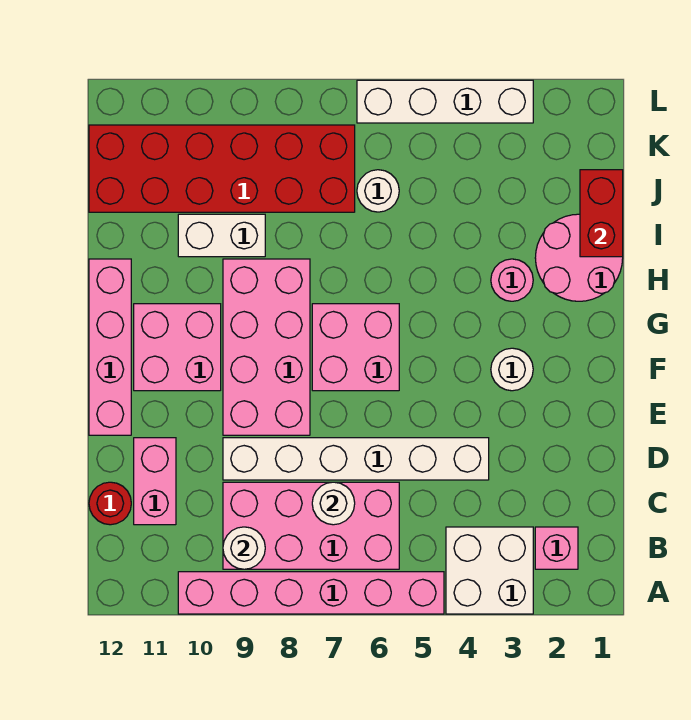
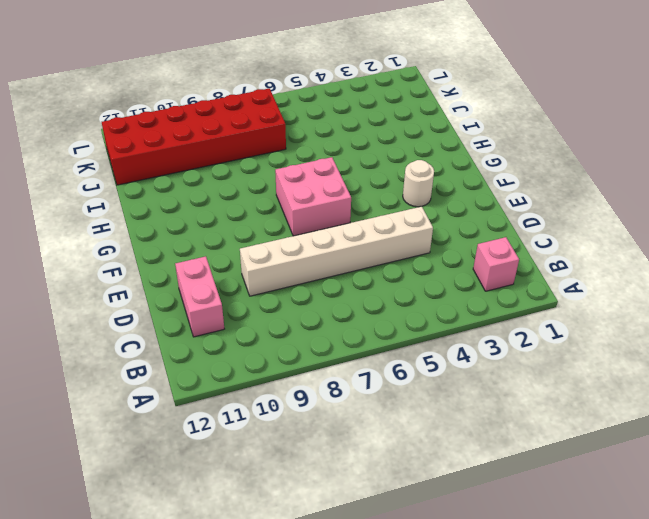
none -> white 2x2 brick [446,527,533,614]
none -> pink 1x6 brick [178,572,444,614]
none -> pink 2x4 brick [223,482,399,569]

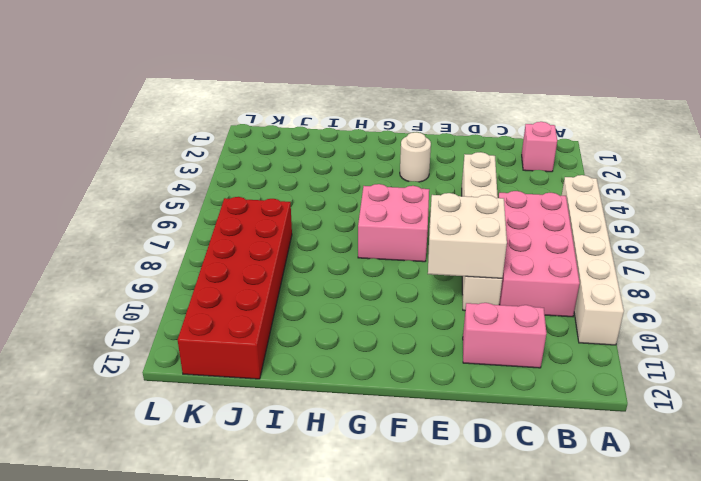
white 1x6 brick [562,175,624,345] -> pink 1x6 brick [178,572,444,614]
white 2x2 brick [428,193,507,278] -> white 2x2 brick moved to [446,527,533,614]
none -> red 1x1 round brick [89,482,131,525]
none -> pink 2x4 brick [223,259,310,435]
none -> pink 1x4 brick [89,259,131,435]

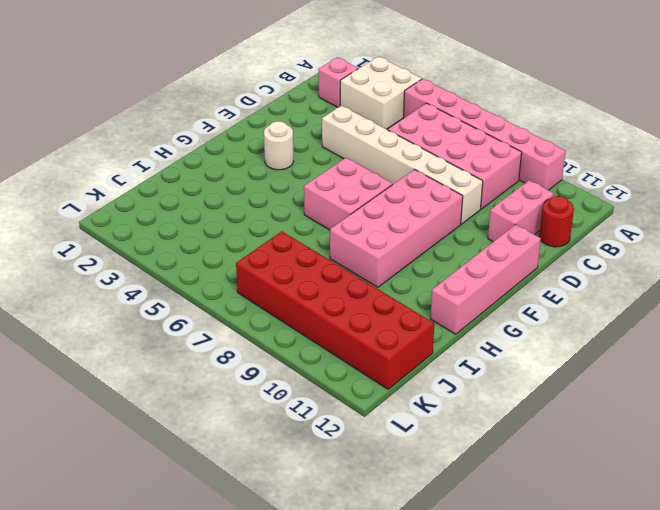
none -> pink 2x2 brick [134,304,221,391]
none -> pink 2x2 round brick [535,214,623,301]
none -> pink 1x1 round brick [491,259,533,301]

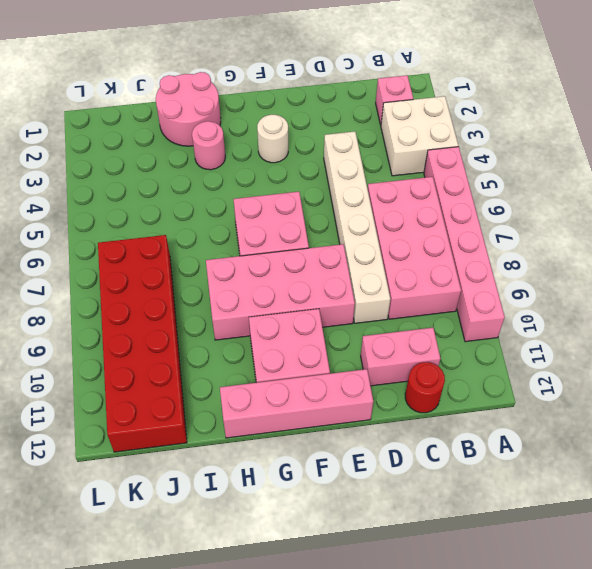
none -> white 1x2 brick [178,214,265,257]
none -> white 1x1 round brick [357,170,399,212]
none -> white 1x4 brick [357,80,533,123]

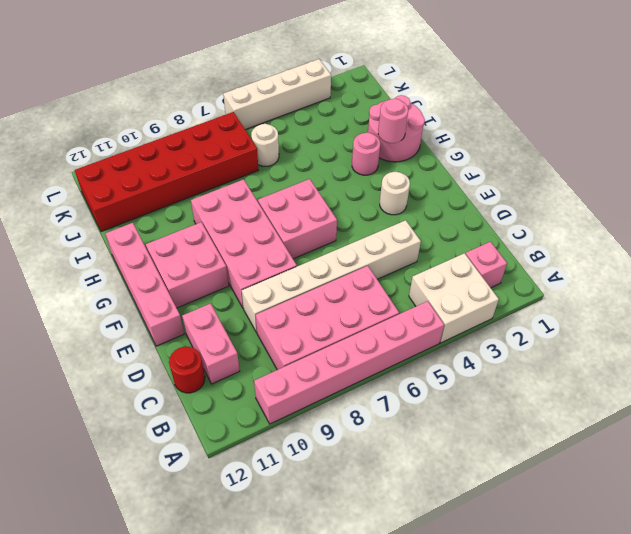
pink 1x1 round brick [378,99,408,143] -> none
none -> white 1x2 brick [178,214,265,257]
none -> white 1x1 round brick [223,527,265,569]
none -> white 1x1 round brick [312,482,355,525]

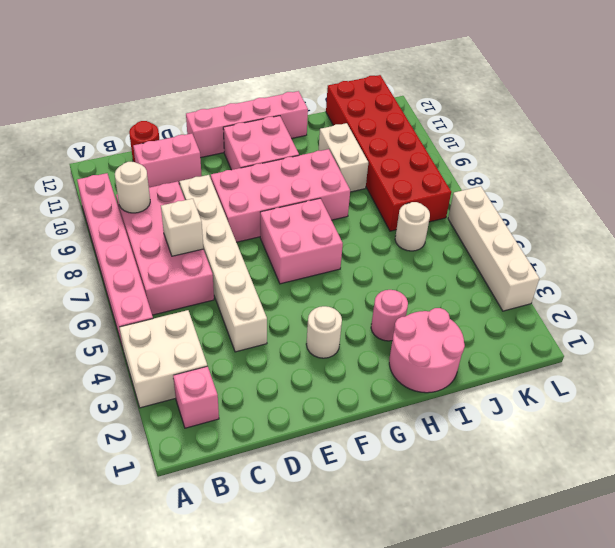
white 1x1 brick [161,199,203,256] -> white 1x1 round brick [312,482,355,525]
none -> red 1x2 brick [580,170,623,257]

